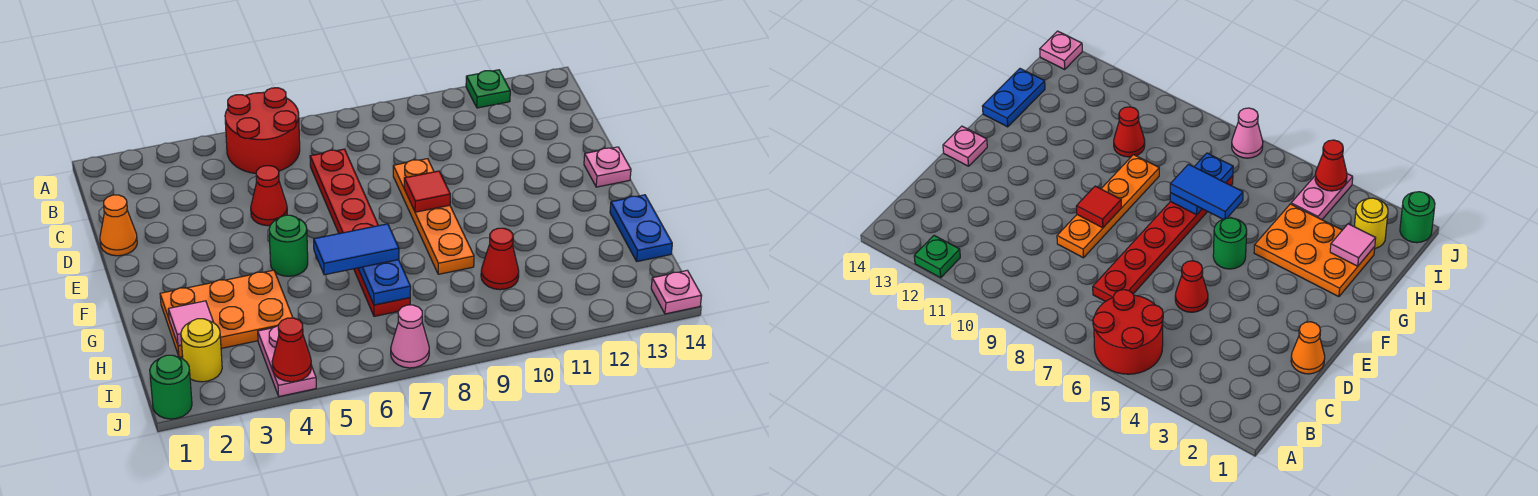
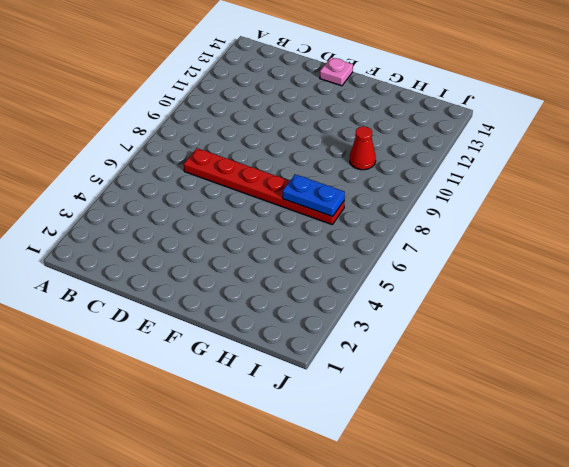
none -> red 2x2 round brick [225,88,300,174]
none -> green 1x1 plate [466,70,510,108]
none -> orange 1x1 cone [100,195,137,256]

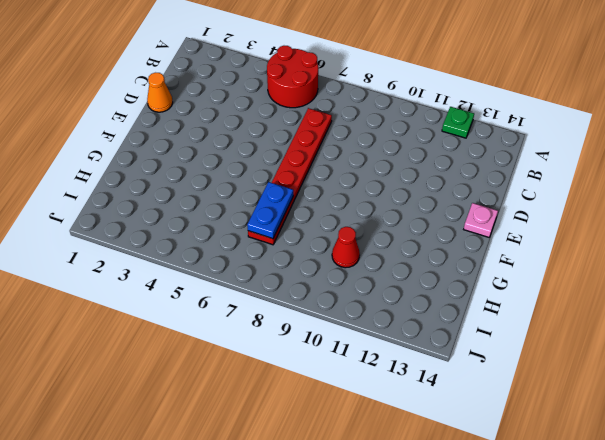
none -> red 1x1 cone [251,166,287,226]
none -> orange 1x4 plate [393,159,474,274]
none -> green 1x1 round brick [269,215,308,276]

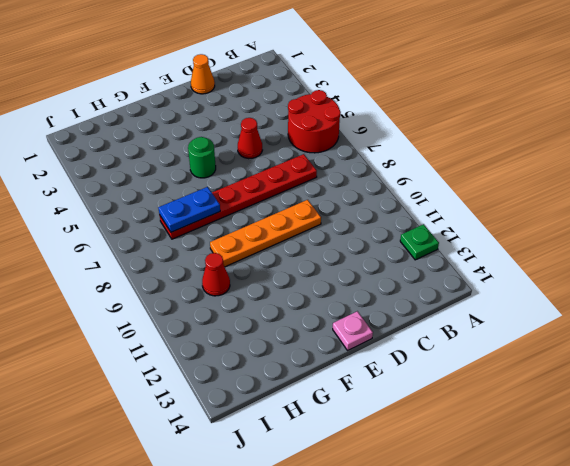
none -> orange 2x3 plate [160,270,293,357]
none -> blue 1x2 plate [610,195,672,262]
none -> yellow 1x1 round brick [181,319,222,382]

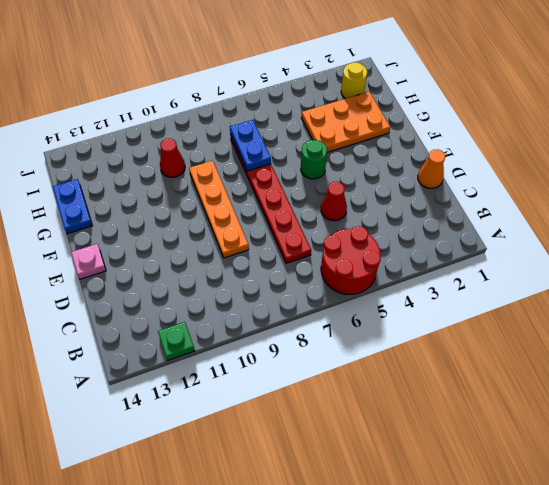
none -> pink 1x2 plate [258,326,316,397]
none -> green 1x1 round brick [150,355,192,419]
none -> pink 1x1 cone [391,305,429,368]

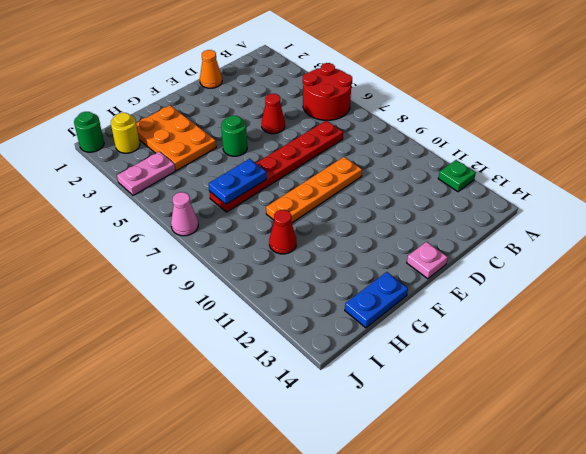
none -> pink 1x1 plate [651,270,702,314]
none -> red 1x1 tile [404,171,450,212]
none -> pink 1x1 tile [168,301,214,346]

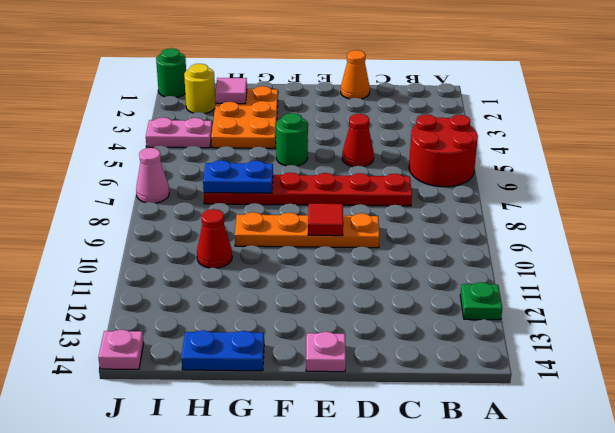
none -> red 1x1 cone [272,318,312,382]
none -> blue 1x2 tile [314,224,399,275]

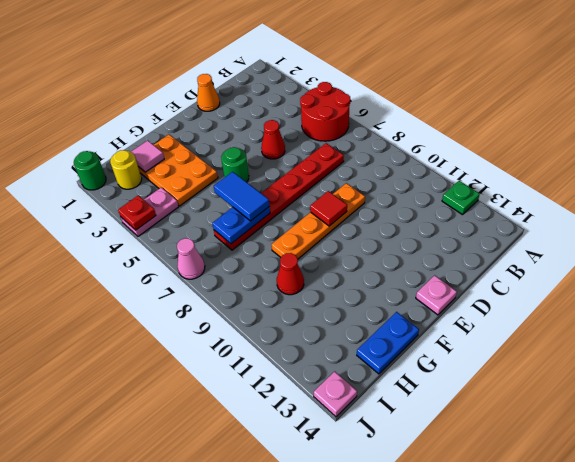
red 1x1 plate [118,195,156,230] -> red 1x1 cone [272,318,312,382]

